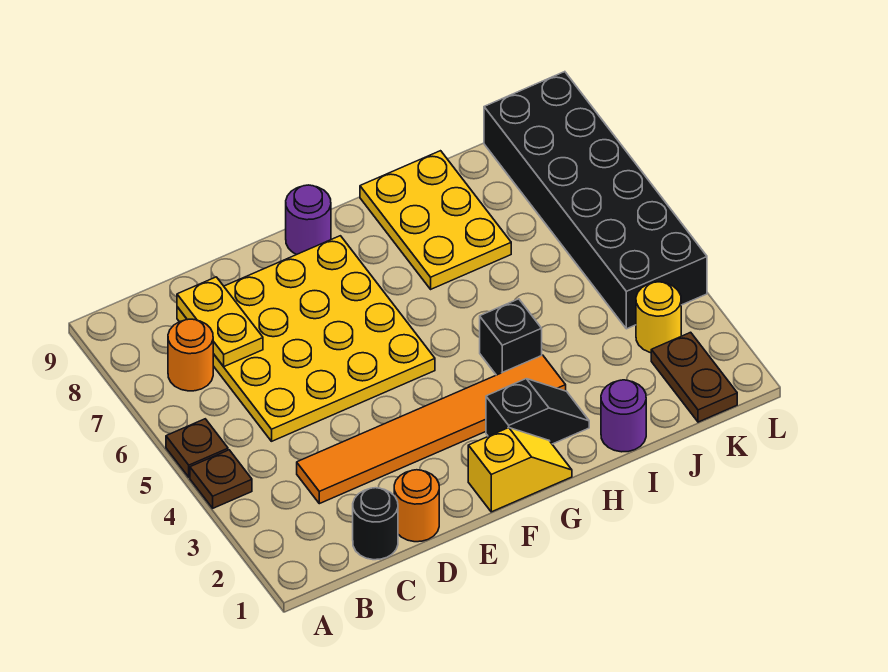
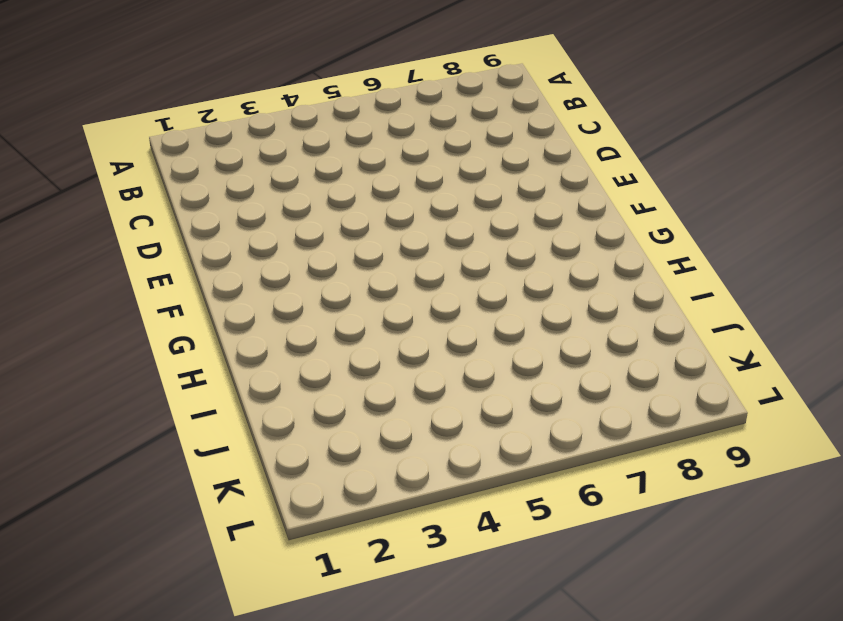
none -> brown 1x1 plate [190,450,252,508]
none -> brown 1x1 plate [166,419,228,477]
none -> orange 1x1 round brick [168,319,213,391]

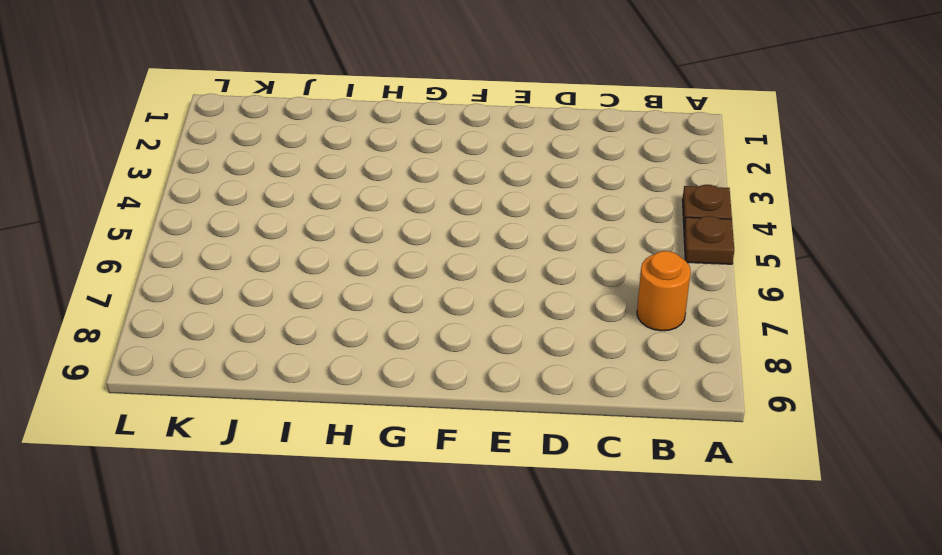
none -> black 1x1 round brick [353,488,398,560]
none -> orange 1x6 tile [297,355,566,504]
none -> yellow 4x4 plate [177,236,435,441]

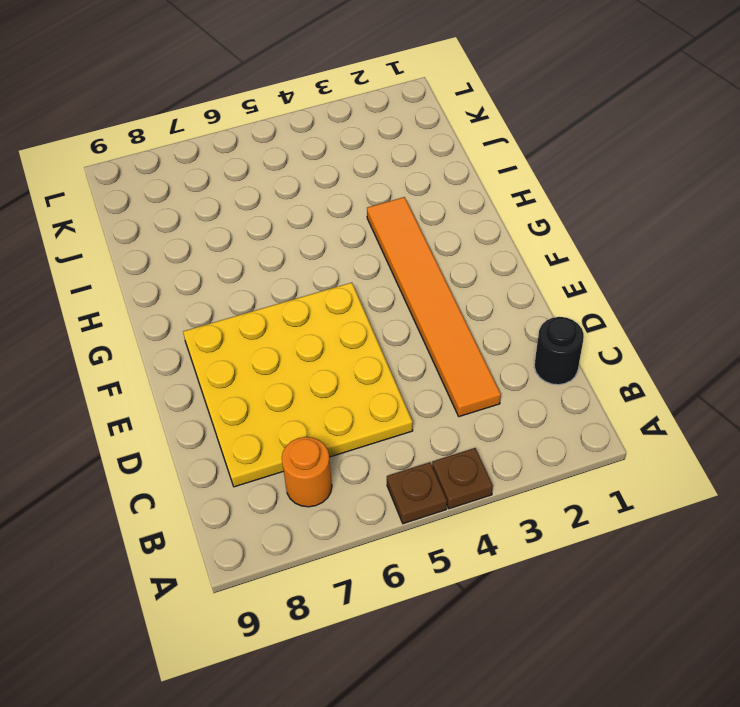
none -> orange 1x1 round brick [394,470,439,542]
none -> yellow 1x2 slope [468,428,572,512]
none -> purple 1x1 round brick [286,185,331,255]

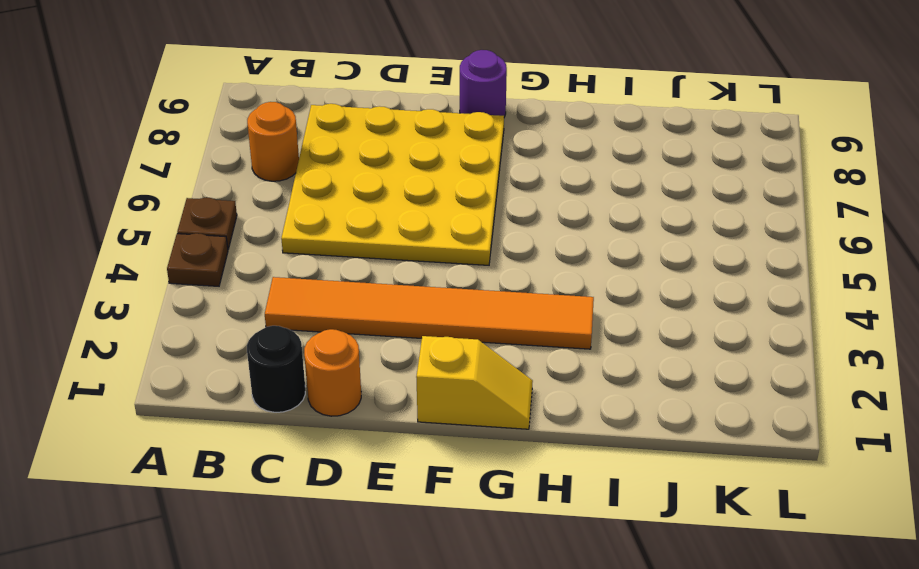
none -> black 1x2 slope [486,379,589,444]
none -> black 1x1 brick [480,299,542,375]
none -> yellow 2x3 plate [360,151,511,289]

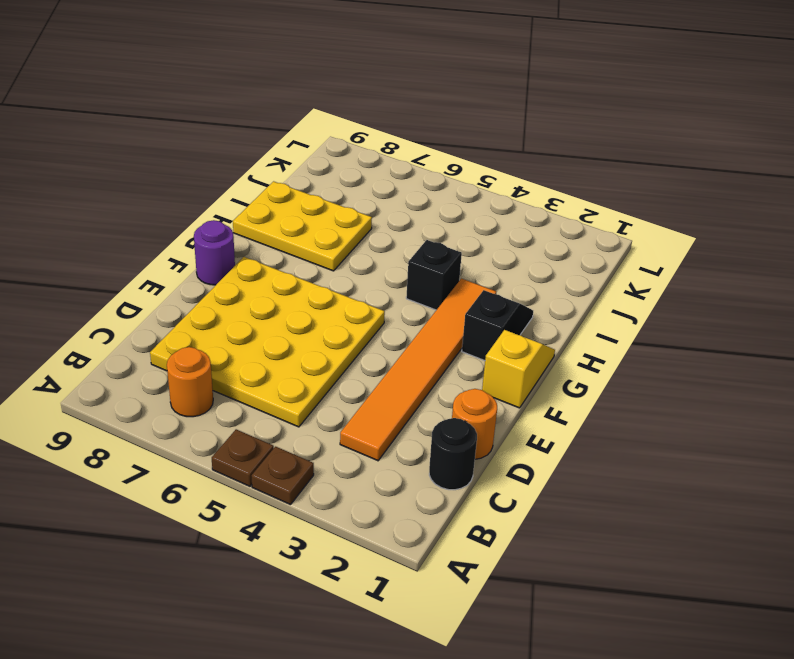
none -> purple 1x1 round brick [601,380,646,452]
none -> brown 1x2 plate [651,332,737,422]
none -> yellow 1x1 round brick [636,282,681,353]

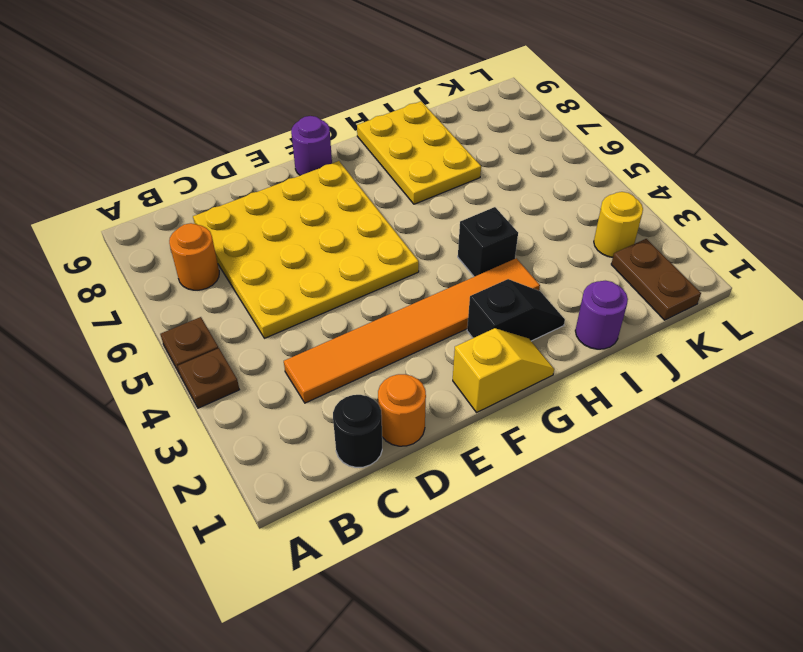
none -> black 2x6 brick [484,72,707,329]
none -> yellow 1x2 plate [177,277,263,366]

